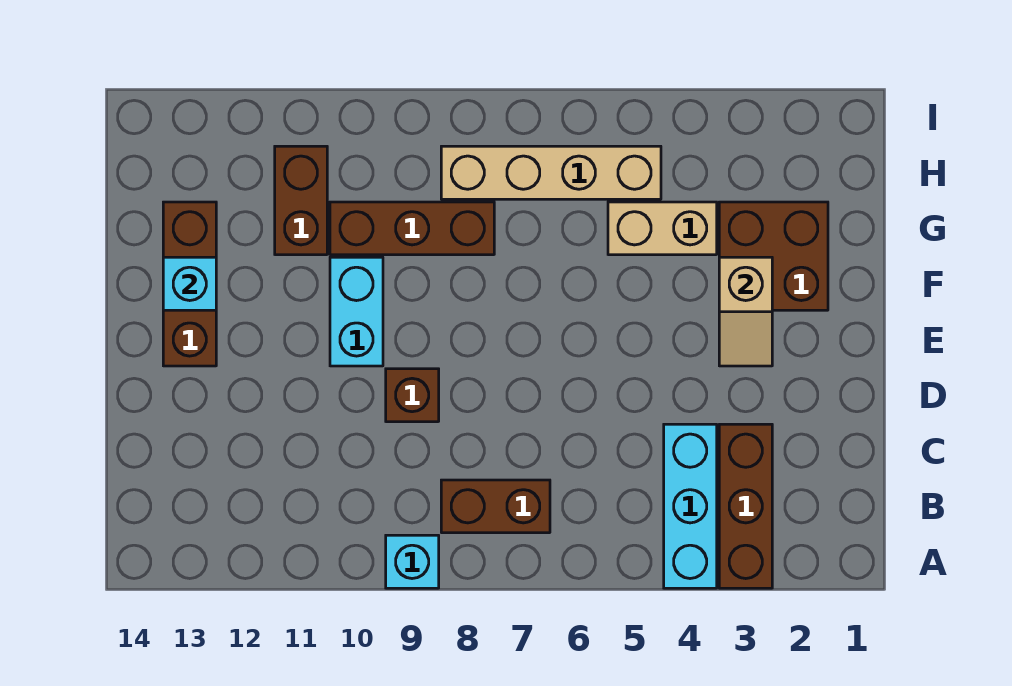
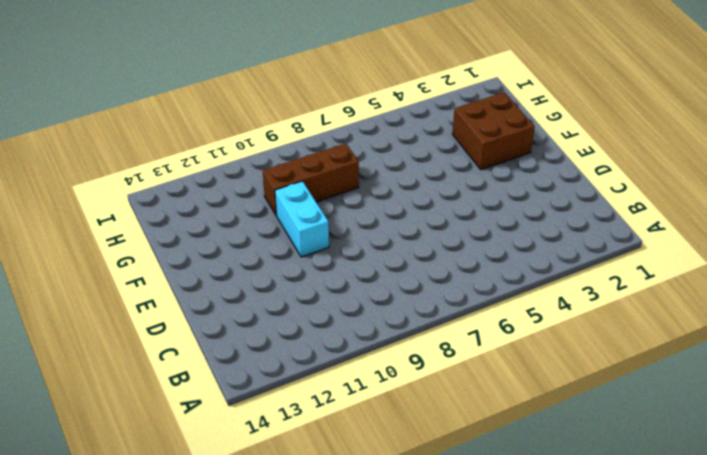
none -> brown 1x3 brick [719,424,772,588]
none -> cyan 1x3 brick [664,424,717,588]
none -> cyan 1x1 brick [386,535,439,588]

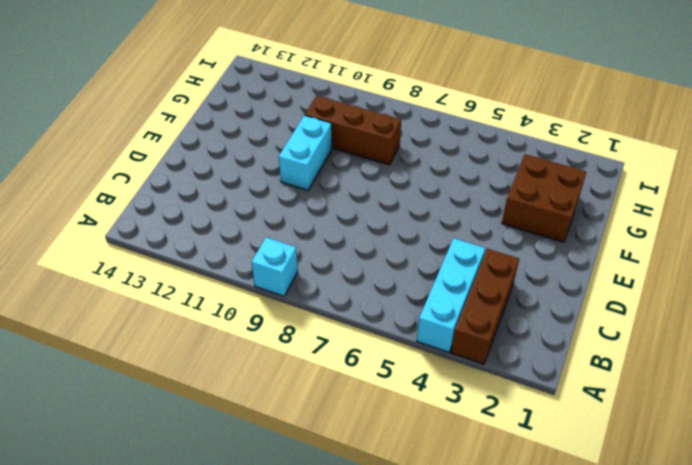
none -> brown 1x2 brick [441,480,550,533]
none -> brown 1x1 brick [386,369,439,422]
none -> brown 1x3 brick [163,202,216,366]

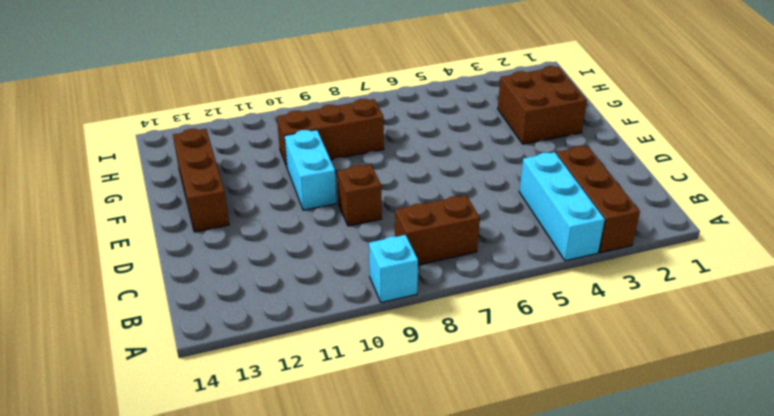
none -> tan 1x2 brick [608,202,717,255]
none -> brown 1x2 brick [275,146,327,255]
none -> tan 1x4 brick [441,146,661,199]

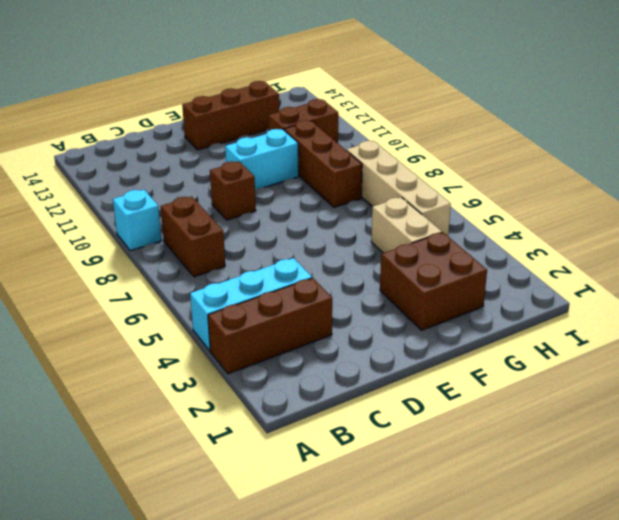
none -> tan 1x2 slope [719,257,772,366]
none -> cyan 1x1 brick [163,257,216,310]

